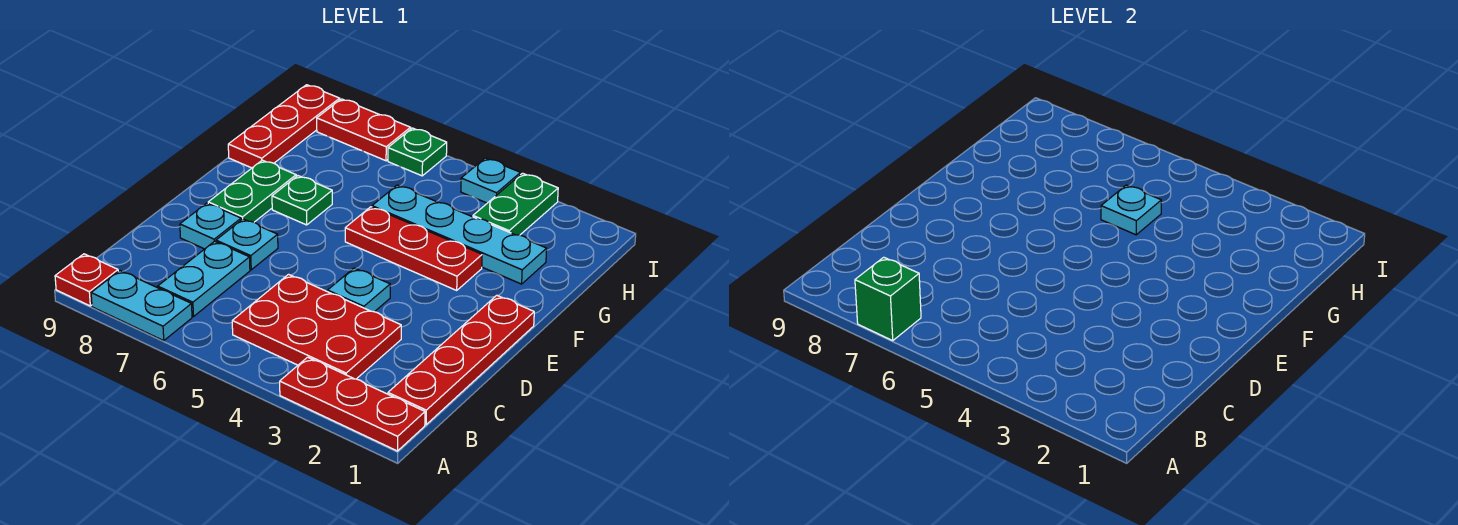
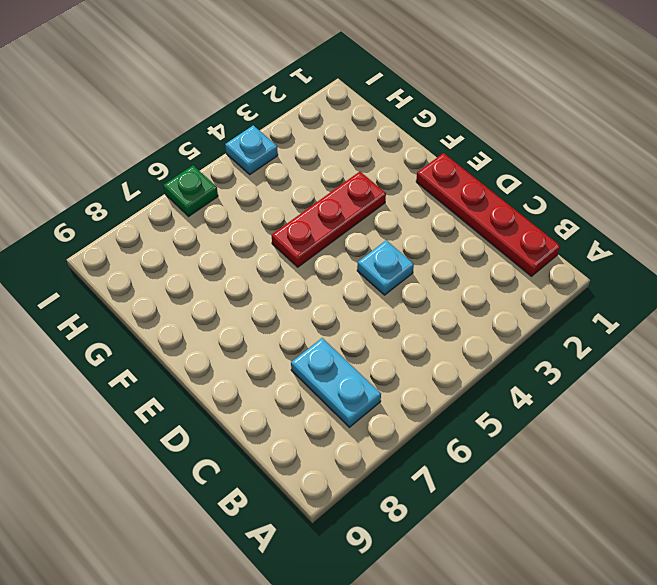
none -> red 1x3 plate [280,357,425,451]
none -> cyan 1x2 plate [91,271,192,341]
none -> red 1x1 plate [55,254,118,306]

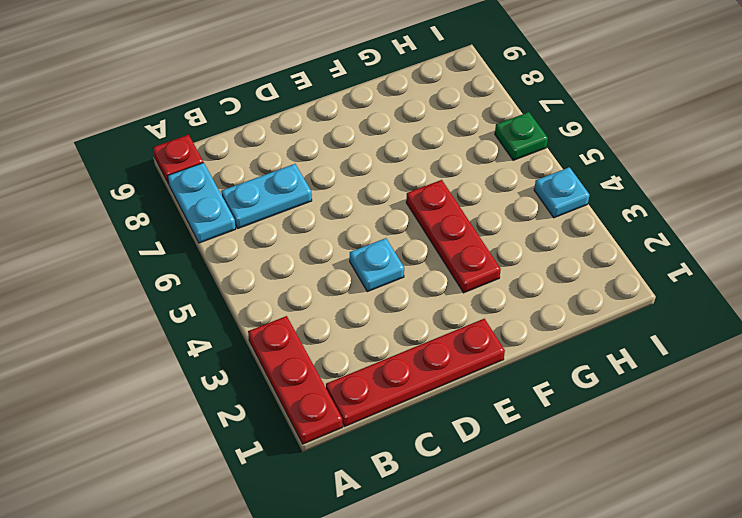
none -> red 2x3 plate [232,274,401,379]
none -> cyan 1x1 plate [216,219,278,270]
none -> cyan 1x1 plate [180,203,241,249]

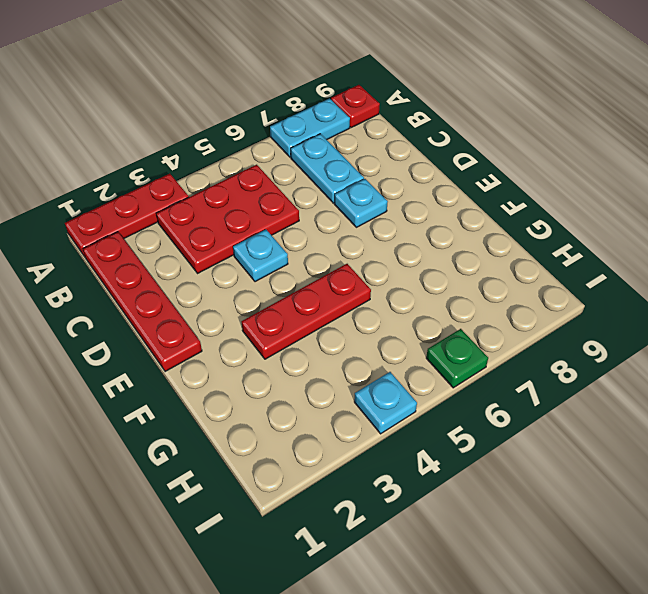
none -> cyan 1x1 plate [180,203,241,249]
none -> green 1x2 plate [208,160,296,222]
none -> green 1x1 plate [272,176,332,225]

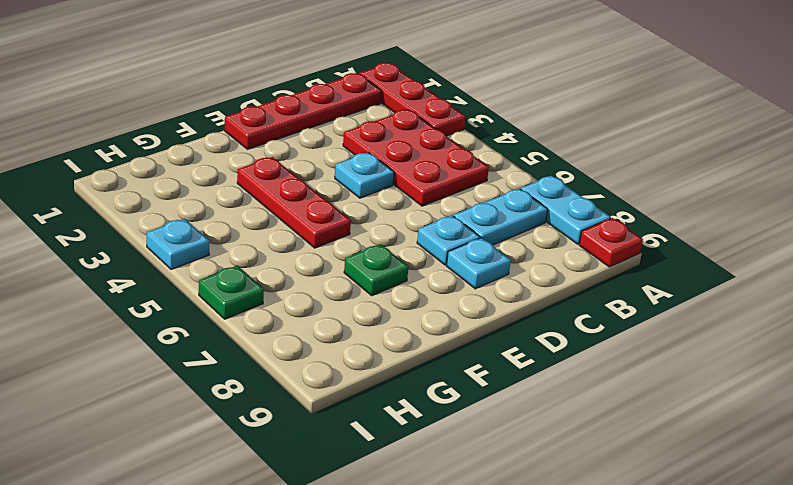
none -> green 1x2 plate [208,160,296,222]
none -> cyan 1x4 plate [372,185,547,284]
none -> red 1x3 plate [228,85,340,168]

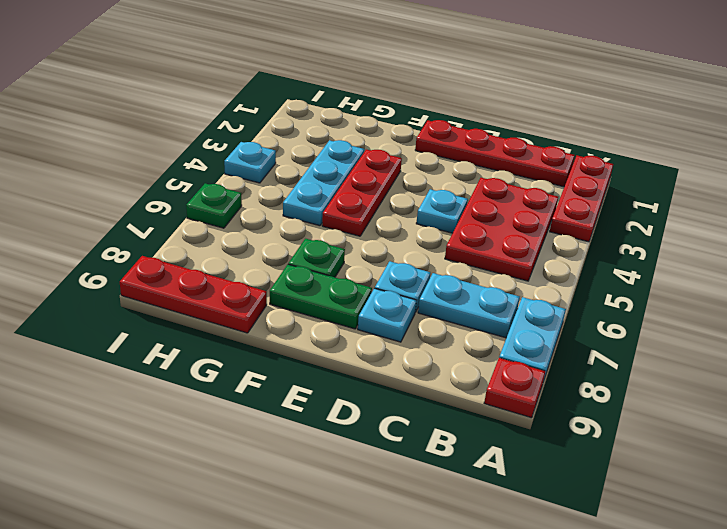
cyan 1x3 plate [283,140,364,226] -> cyan 1x4 plate [372,185,547,284]
none -> green 1x2 plate [473,173,558,235]
none -> red 1x2 plate [317,99,411,161]
none -> green 1x1 brick [855,257,921,341]

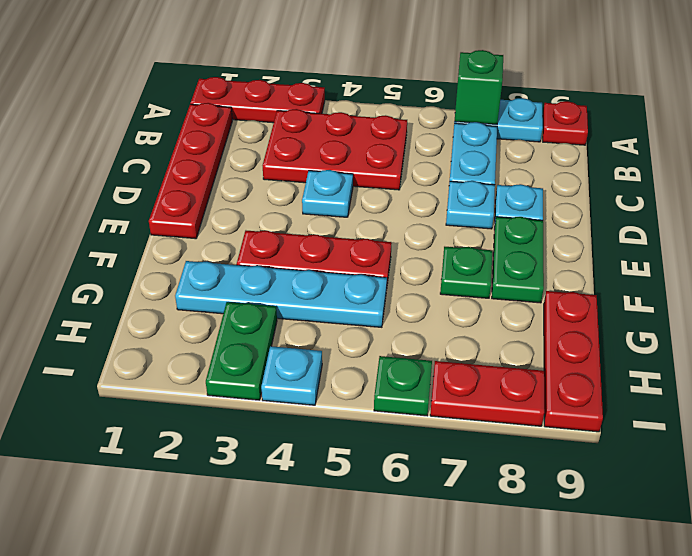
none -> cyan 1x1 plate [1101,185,1161,235]

